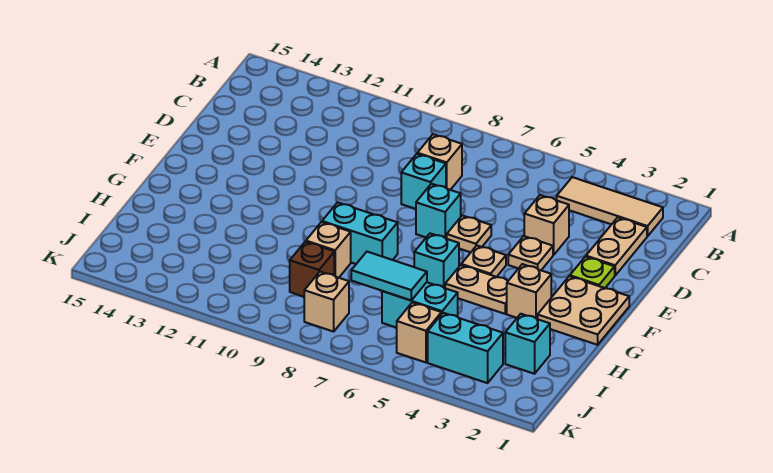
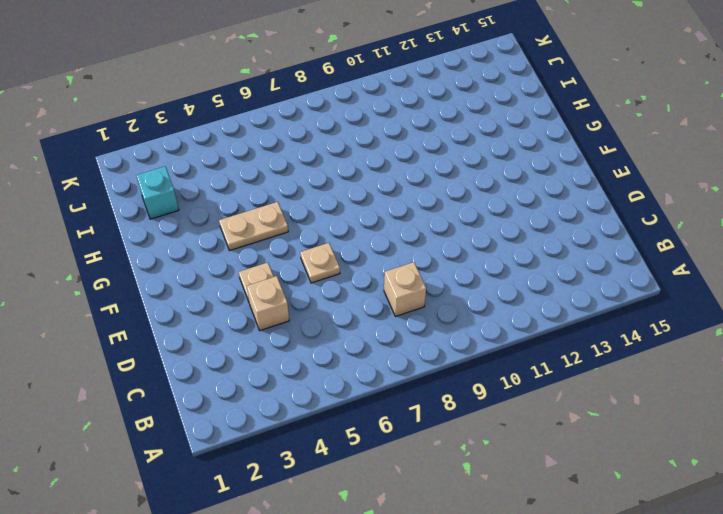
none -> tan 1x3 tile [557,177,663,236]
none -> tan 1x2 plate [586,217,647,275]
none -> cyan 1x1 brick [401,154,446,209]

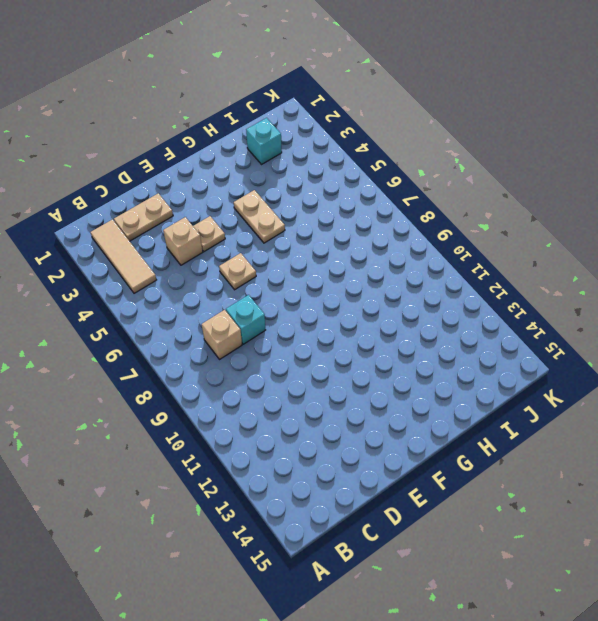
none -> lime 1x1 plate [570,257,615,288]
none -> cyan 1x1 brick [416,184,461,239]
none -> tan 2x2 plate [538,276,629,345]

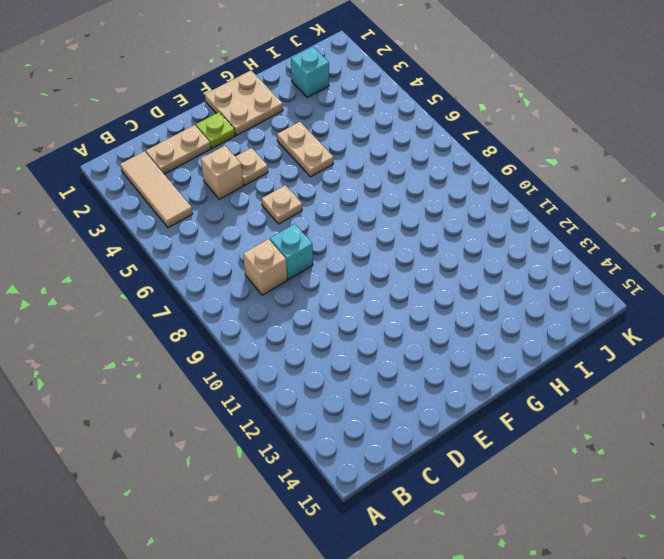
none -> cyan 1x1 brick [416,184,461,239]
none -> tan 1x1 plate [461,246,506,277]
none -> tan 1x1 brick [507,264,551,319]

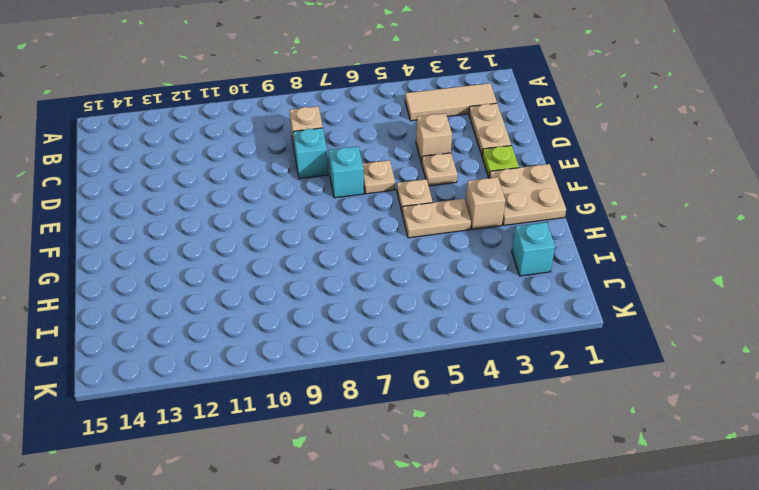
none -> cyan 1x1 brick [414,233,459,288]
none -> cyan 1x2 brick [322,202,398,264]
none -> tan 1x1 brick [306,222,351,278]

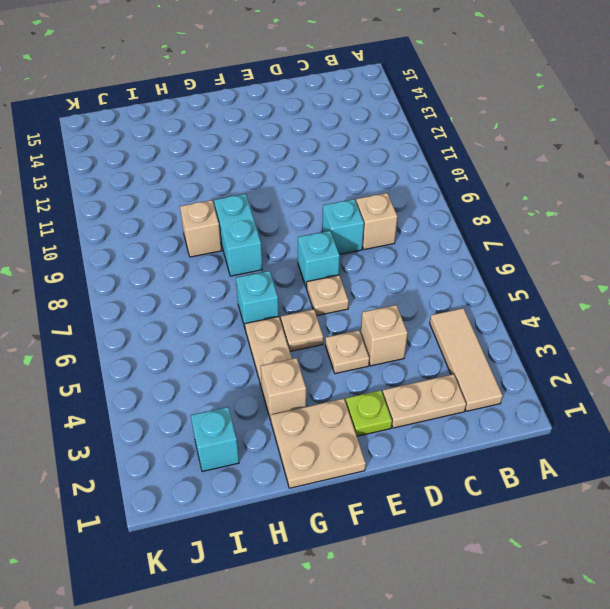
none -> cyan 1x2 brick [382,282,458,328]
none -> brown 1x1 brick [290,242,334,297]
none -> cyan 1x2 brick [428,313,503,383]

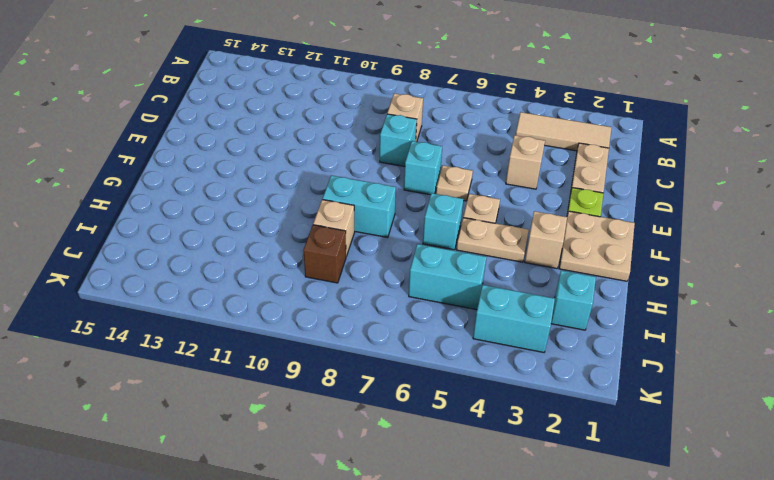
none -> tan 1x1 plate [508,236,553,270]
none -> tan 1x1 brick [397,302,441,362]
none -> tan 1x1 brick [304,272,349,332]

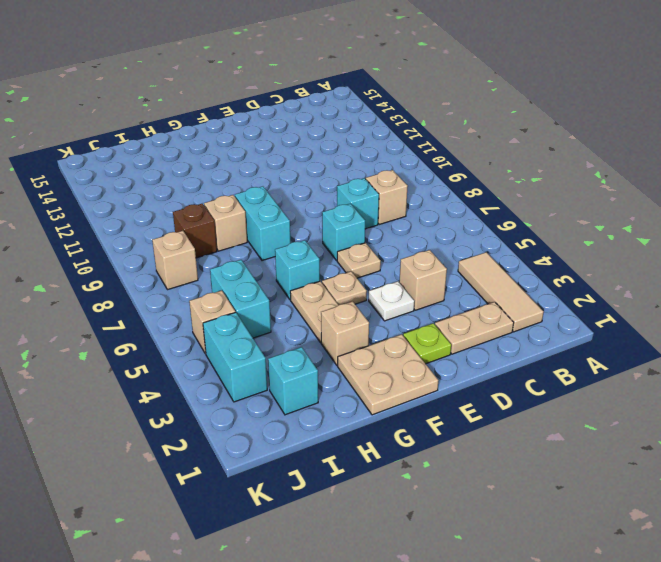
white 1x1 plate [369,281,414,321] -> tan 1x1 plate [508,236,553,270]
none -> cyan 1x2 tile [351,252,427,300]

